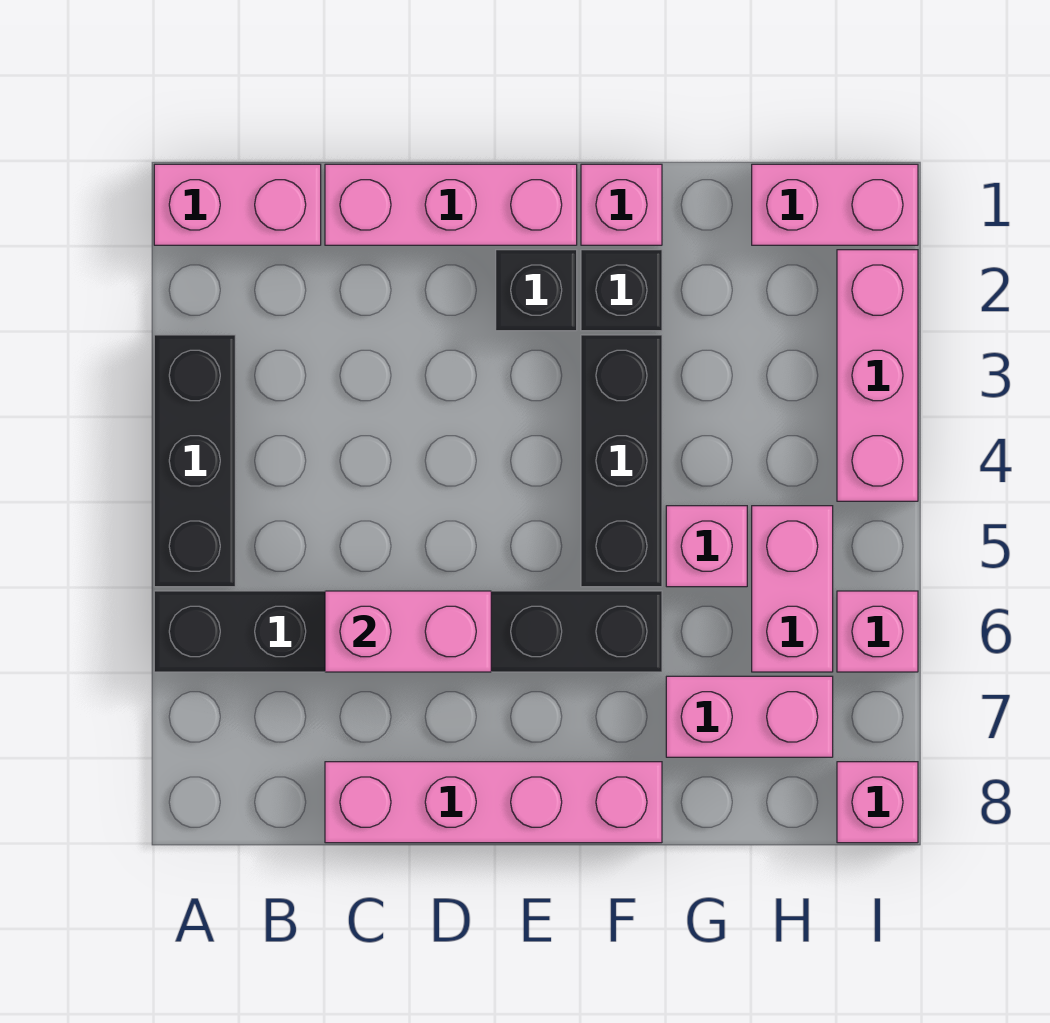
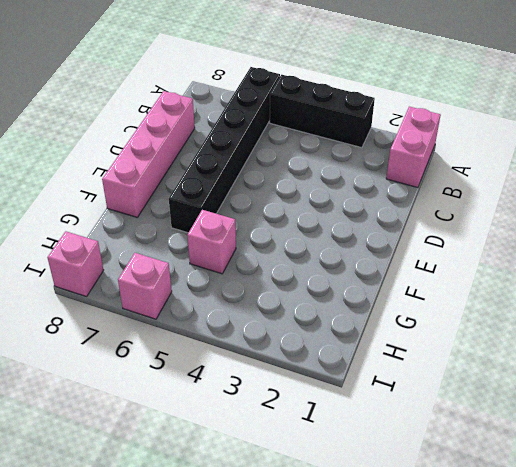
none -> pink 1x3 brick [325,164,577,245]
none -> black 1x1 brick [496,250,577,331]
none -> pink 1x1 brick [581,164,662,245]

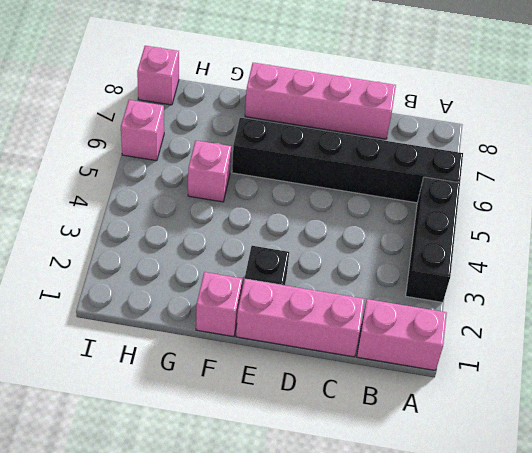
none -> black 1x1 brick [581,250,662,331]
none -> black 1x3 brick [581,335,662,587]
none -> pink 1x2 brick [666,676,833,757]

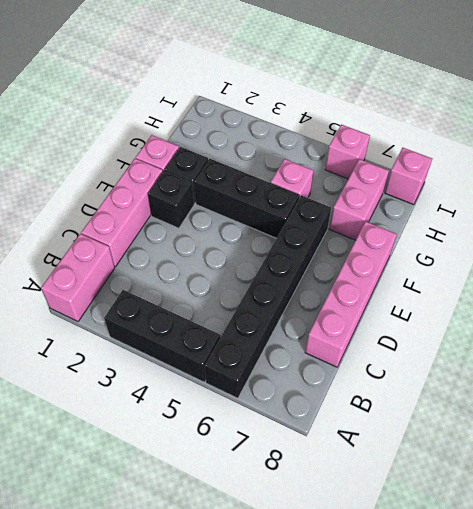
none -> pink 1x2 brick [752,164,918,245]
none -> pink 1x2 brick [752,506,833,672]
none -> pink 1x3 brick [837,250,918,501]

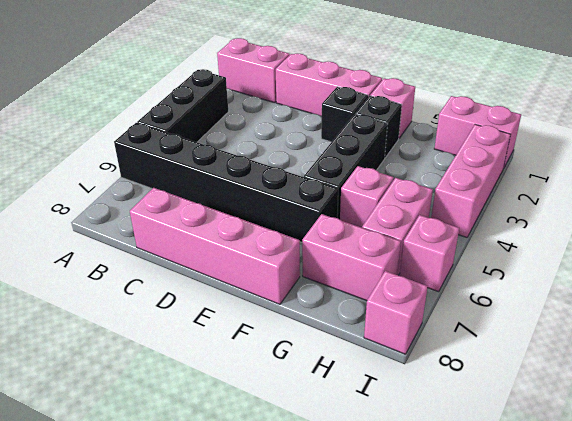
none -> pink 1x2 brick [325,591,491,672]

